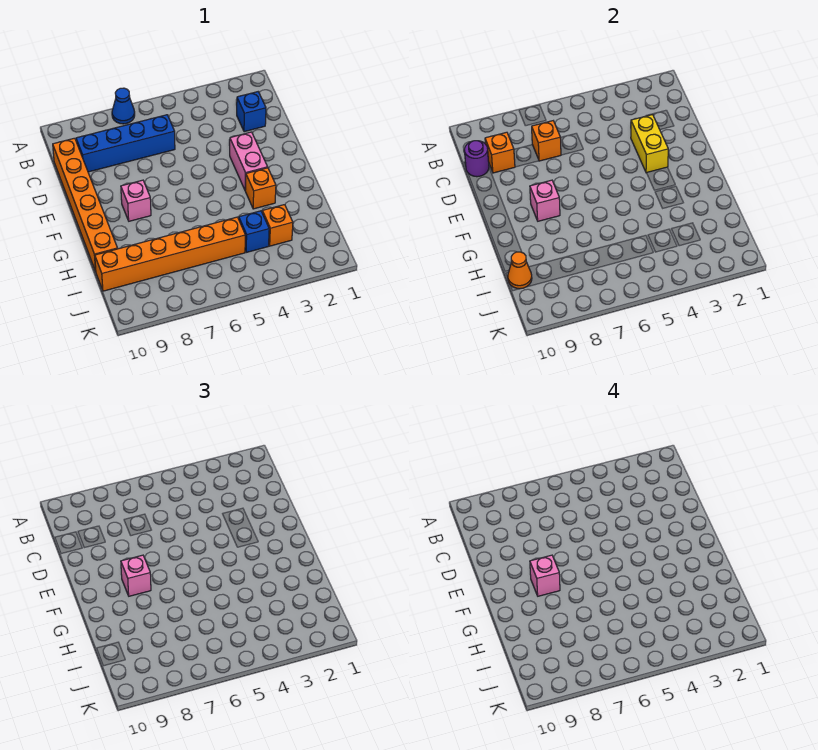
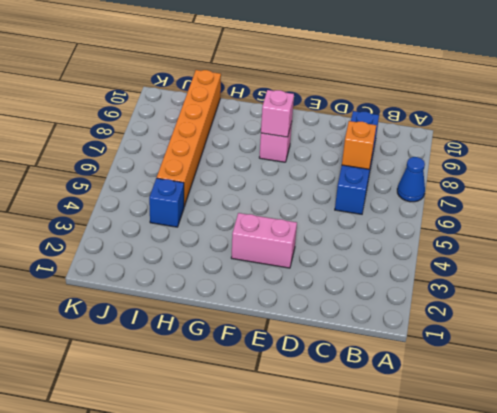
none -> blue 1x1 brick [237,92,266,132]
none -> orange 1x6 brick [53,138,118,271]
none -> orange 1x1 brick [245,168,276,209]

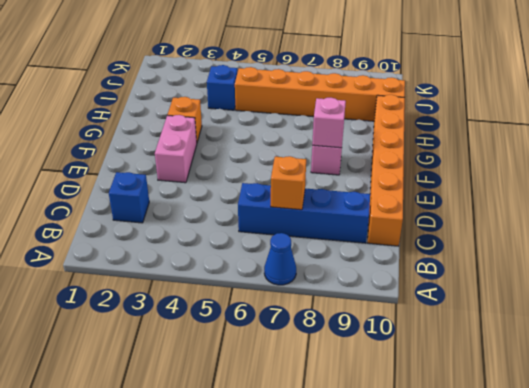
none -> orange 1x1 brick [262,205,293,246]
none -> orange 1x1 brick [485,132,515,173]
none -> purple 1x1 round brick [464,141,489,177]

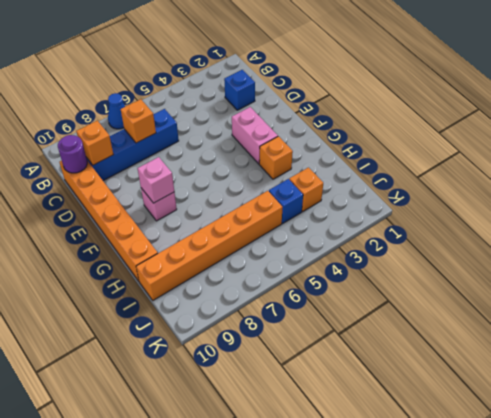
none -> yellow 1x2 brick [631,115,668,173]
none -> orange 1x1 cone [508,252,532,289]
none -> pink 1x1 brick [121,555,151,596]

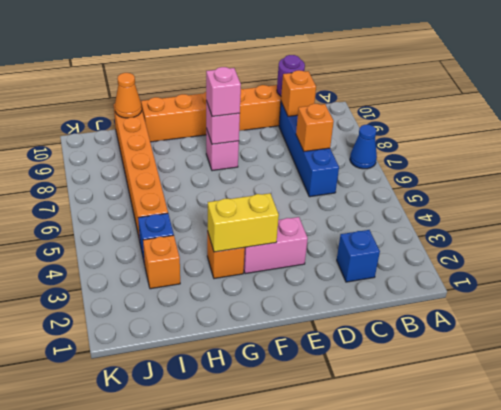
yellow 1x2 brick [208,193,279,252] -> yellow 1x2 brick moved to [631,115,668,173]
none -> pink 1x1 brick [530,555,560,596]

